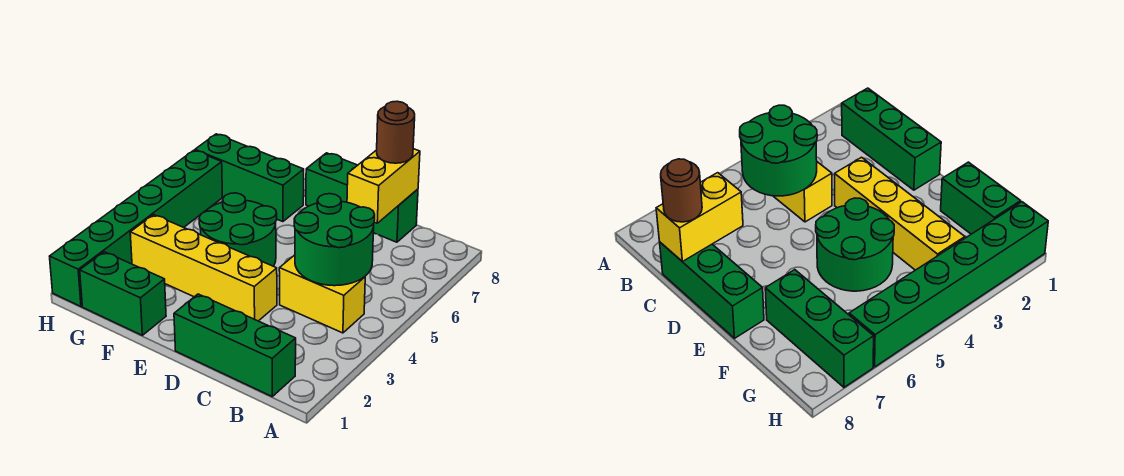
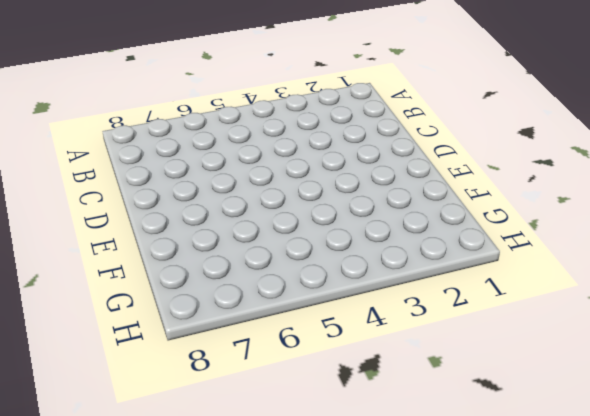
none -> green 1x3 brick [174,294,296,396]
none -> yellow 1x2 brick [279,255,365,333]

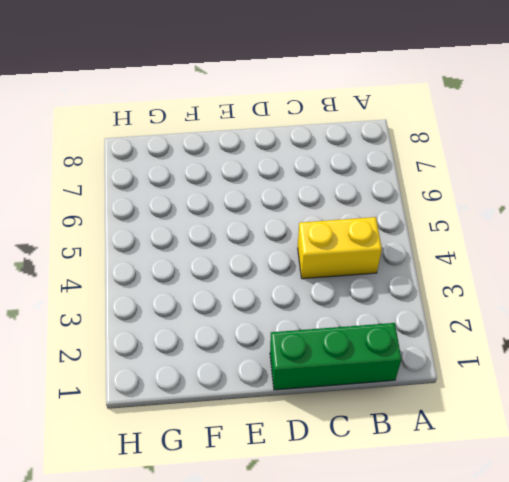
none -> green 1x3 brick [306,153,418,242]
none -> yellow 1x4 brick [130,215,277,321]

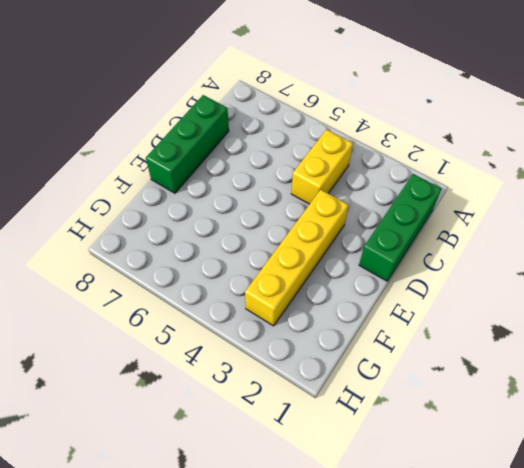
none -> green 2x2 round brick [199,193,277,266]
none -> green 1x2 brick [80,252,166,335]

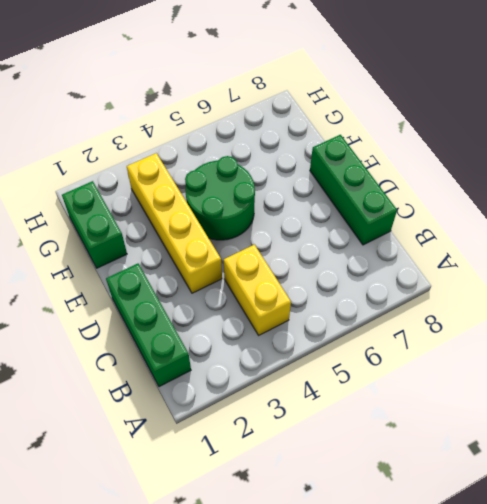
none -> green 1x3 brick [195,134,304,222]
none -> green 1x6 brick [50,150,222,306]

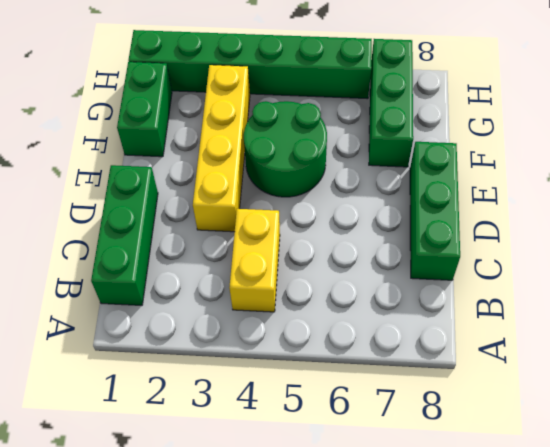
none -> green 2x2 round brick [294,194,375,286]
none -> yellow 1x2 brick [347,149,420,223]

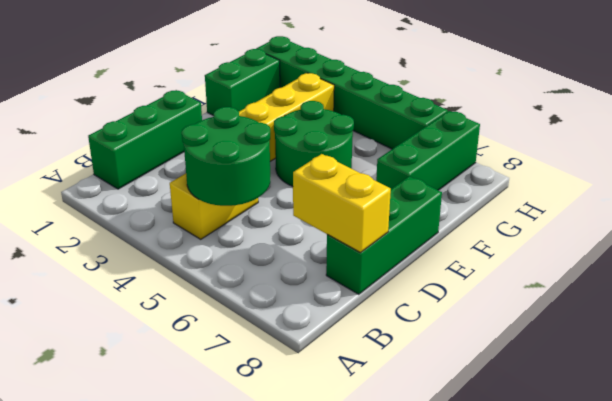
none -> brown 1x1 round brick [377,101,415,163]

